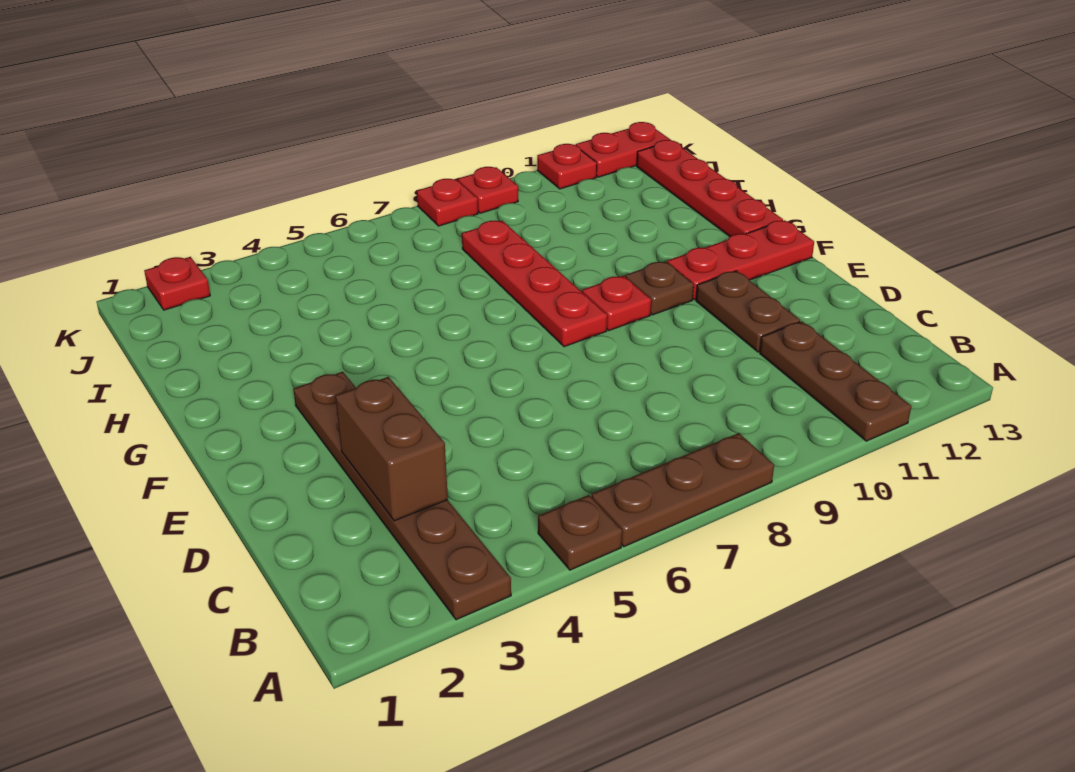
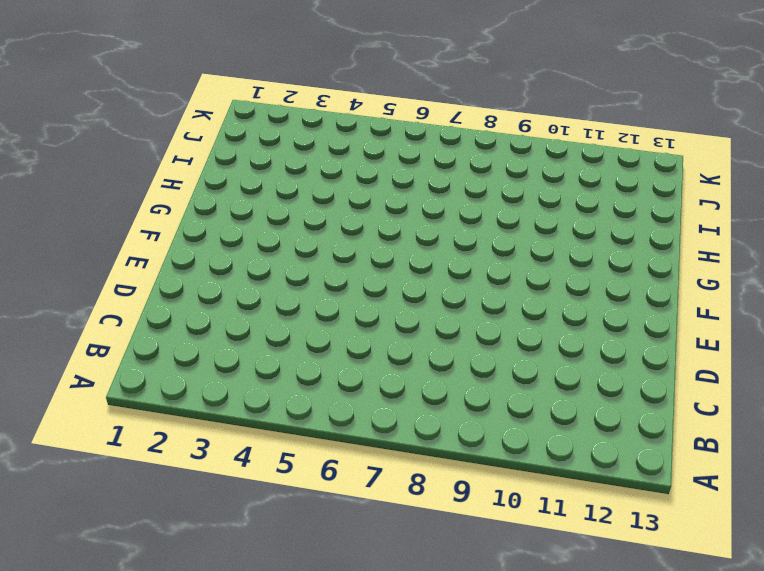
none -> brown 1x6 plate [293,372,511,620]
none -> brown 1x1 plate [538,495,622,570]
none -> brown 1x3 plate [591,433,774,547]

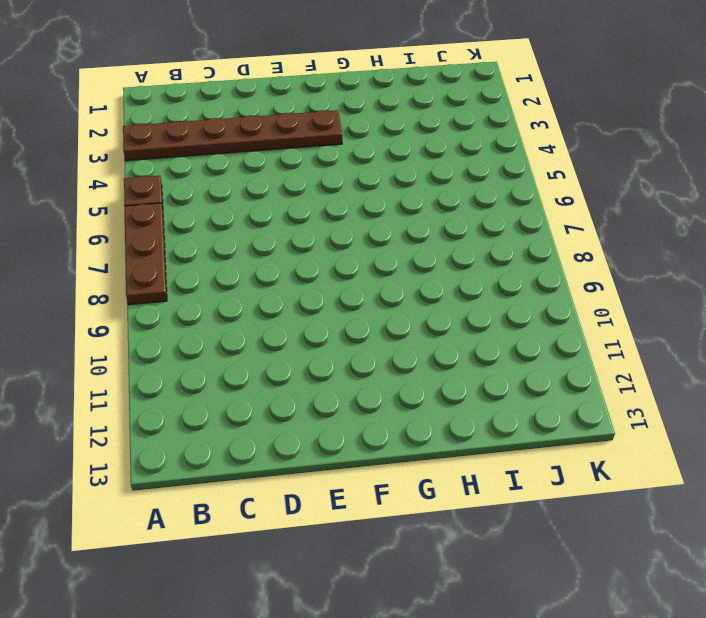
none -> brown 1x3 plate [760,321,911,441]
none -> brown 1x2 plate [696,271,800,352]
none -> red 1x4 plate [462,221,607,347]

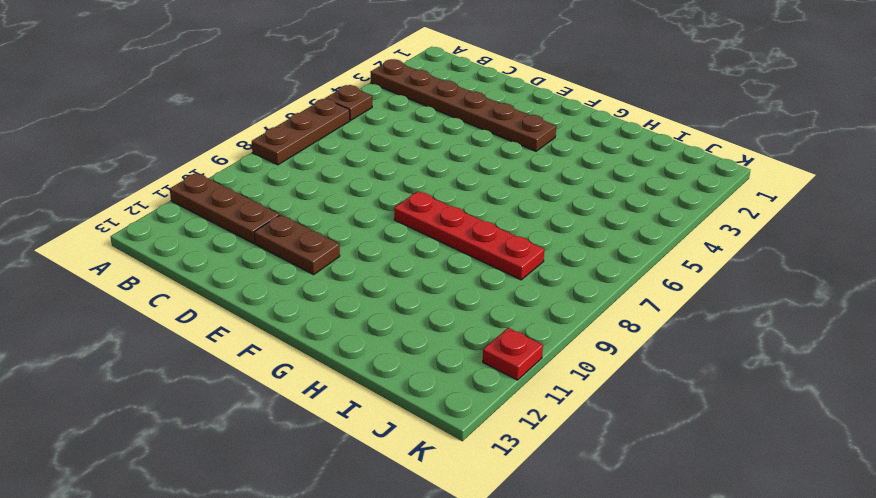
none -> red 1x1 plate [582,276,651,330]
none -> brown 1x1 plate [625,261,694,315]
none -> red 1x3 plate [667,220,814,300]

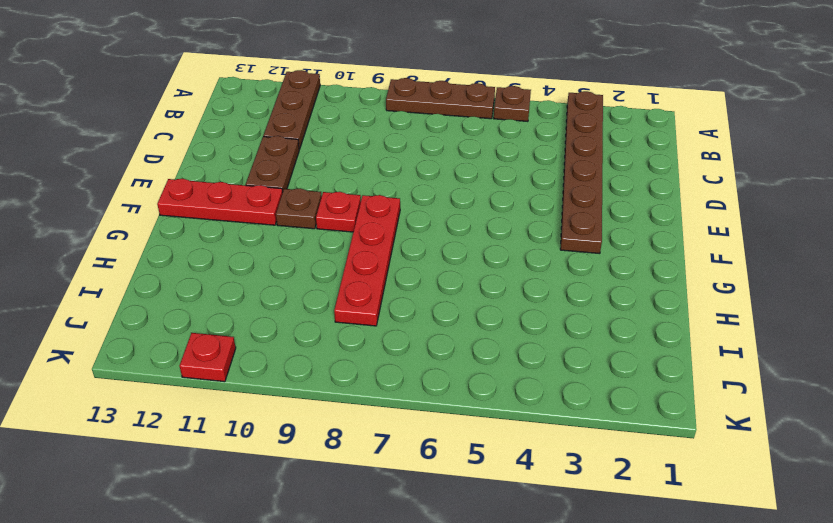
none -> red 1x4 plate [637,140,783,237]
none -> red 1x1 plate [144,257,210,310]
none -> red 1x1 plate [417,179,478,226]

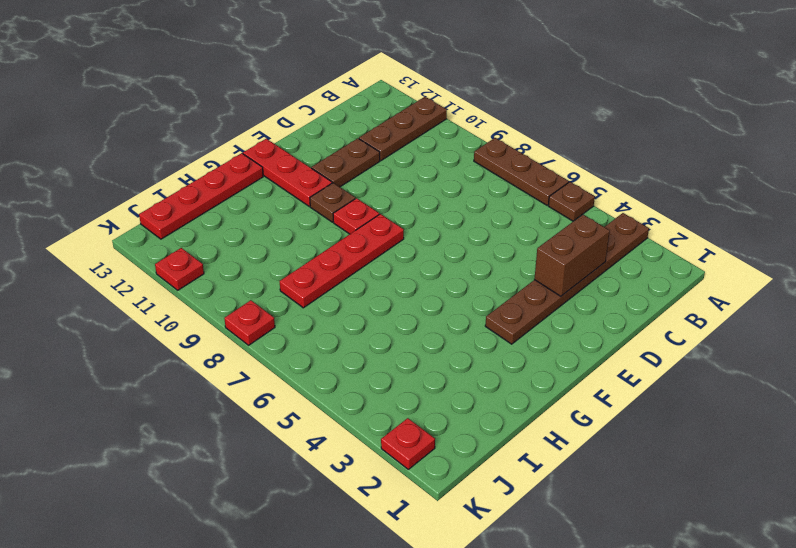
none -> red 1x1 plate [458,167,518,213]
none -> red 1x2 plate [575,122,670,177]

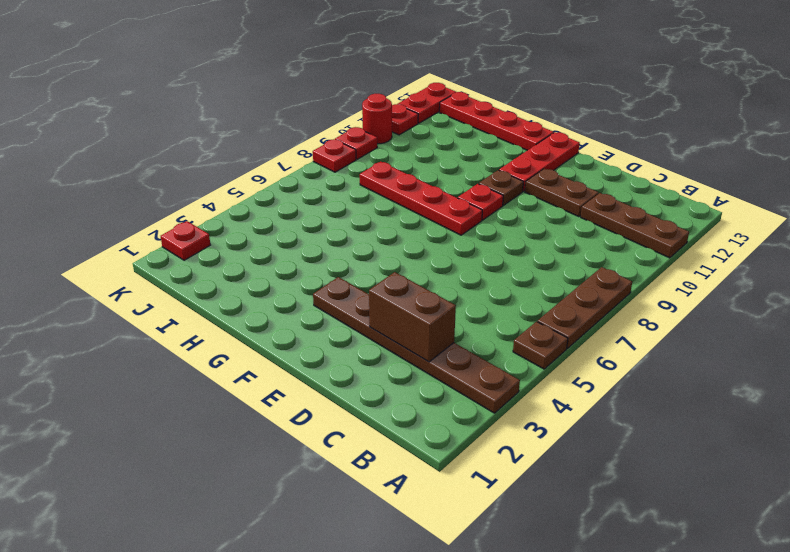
red 1x1 round brick [362,94,392,144] -> none

